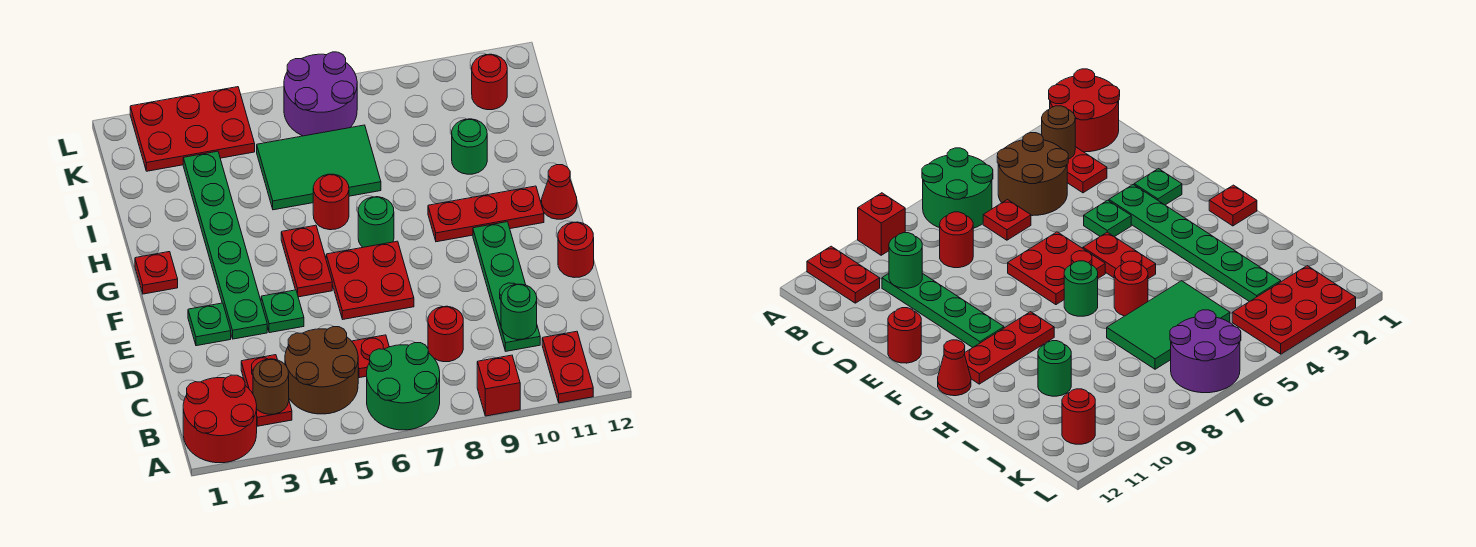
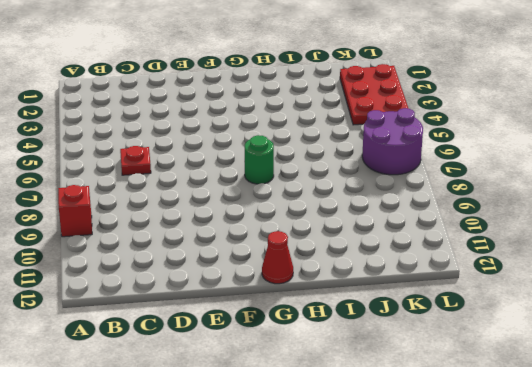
none -> red 2x2 round brick [183,375,257,463]
none -> green 2x2 round brick [367,343,440,430]
none -> red 1x2 plate [542,331,593,403]

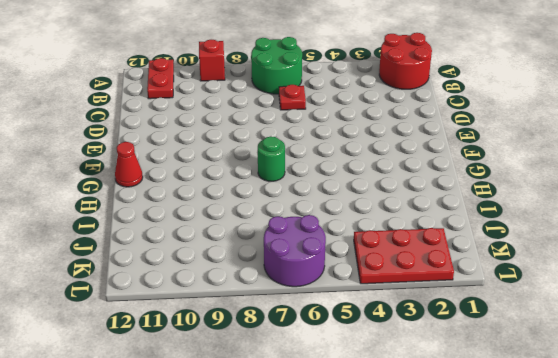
none -> red 1x2 plate [241,355,292,426]
none -> brown 2x2 round brick [285,327,358,414]
none -> red 1x1 round brick [428,306,463,362]

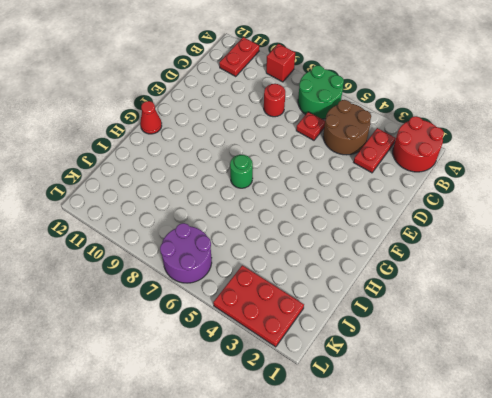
none -> green 1x4 plate [473,222,540,351]
none -> green 1x1 plate [188,303,231,346]
none -> green 1x6 plate [183,151,267,339]

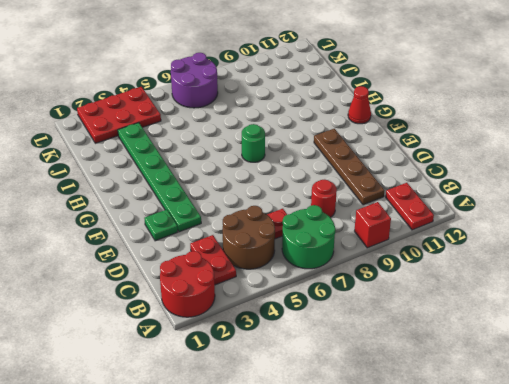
brown 1x4 plate [314,129,385,205] -> green 1x4 plate [473,222,540,351]
none -> green 1x1 plate [261,290,304,333]
none -> red 2x2 plate [326,241,414,319]
none -> red 1x1 round brick [558,222,594,278]

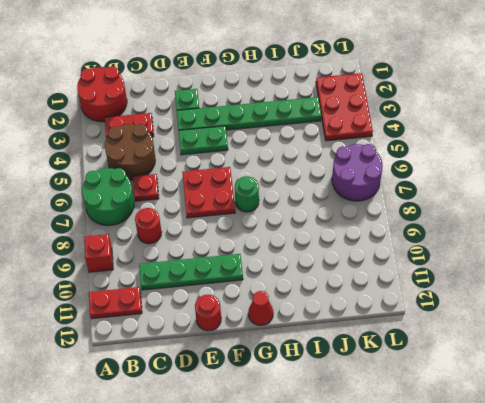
green 1x2 plate [179,126,228,155] -> green 1x1 plate [261,290,304,333]
none -> red 1x2 plate [281,225,332,297]
none -> red 1x1 plate [135,252,178,294]
none -> red 1x3 plate [428,186,544,242]

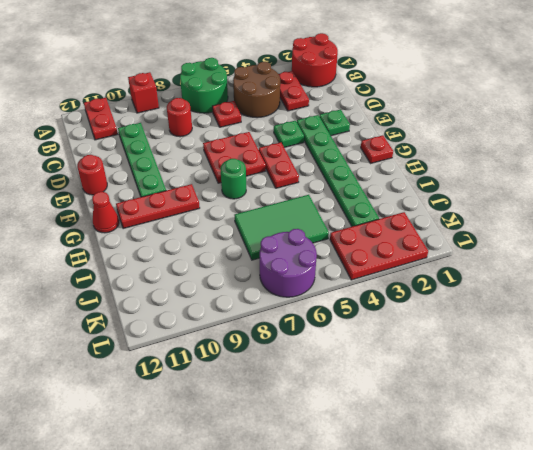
none -> red 1x1 round brick [313,174,349,230]
none -> green 1x1 round brick [452,119,487,174]
none -> red 1x1 round brick [472,54,507,110]

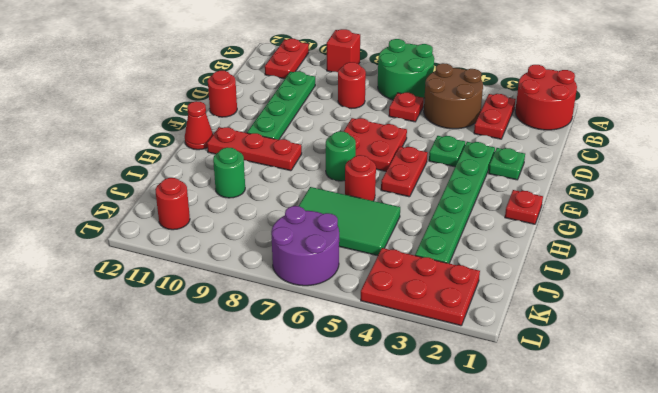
none -> brown 1x1 round brick [253,359,289,414]
none -> green 1x1 round brick [501,284,537,340]

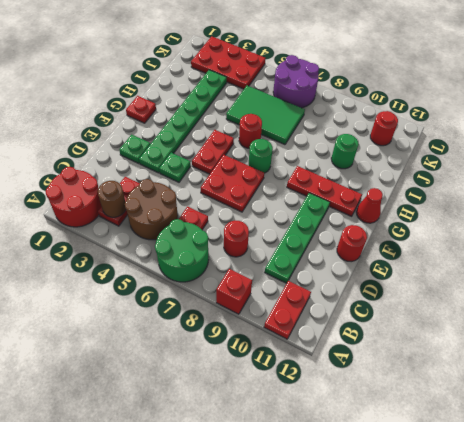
none -> green 1x1 round brick [501,284,537,340]

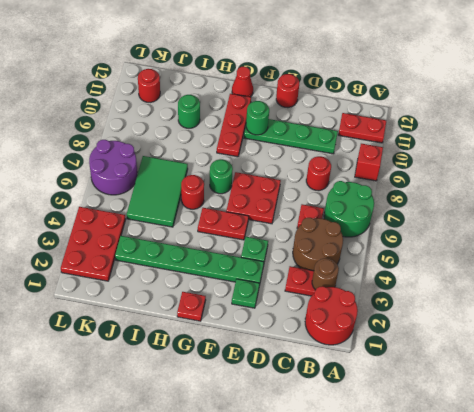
green 1x1 round brick [246,101,269,135] -> green 1x1 round brick moved to [501,284,537,340]

